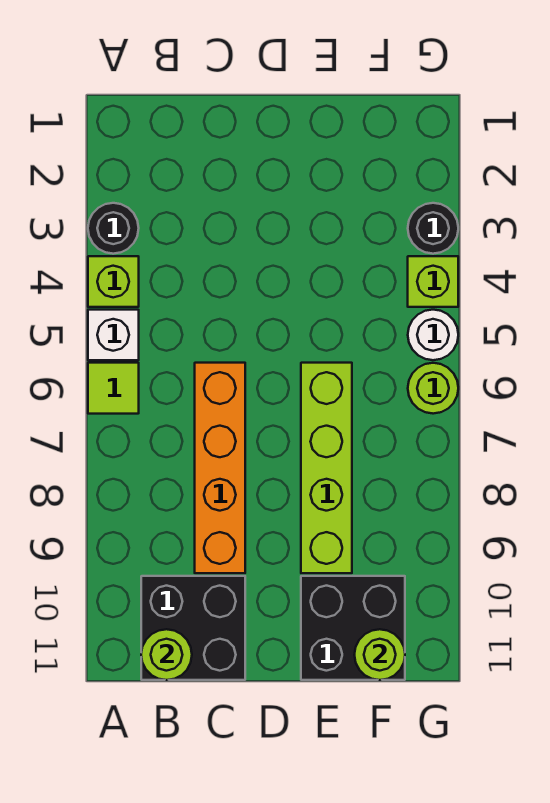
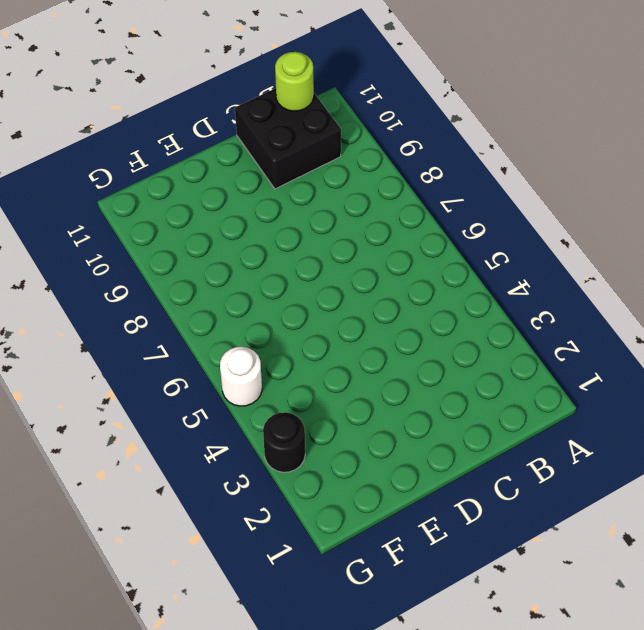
none -> black 1x1 round brick [88,203,139,254]
none -> lime 1x1 brick [88,256,139,307]
none -> white 1x1 brick [88,310,139,360]

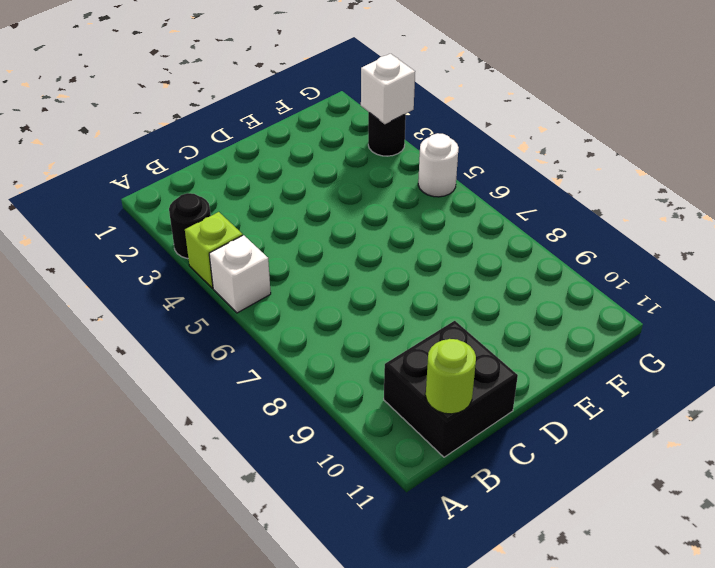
white 1x1 brick [361,54,415,124] -> none
none -> lime 1x1 tile [88,363,139,414]
none -> orange 1x4 brick [195,363,245,573]
none -> lime 1x4 brick [301,363,352,573]

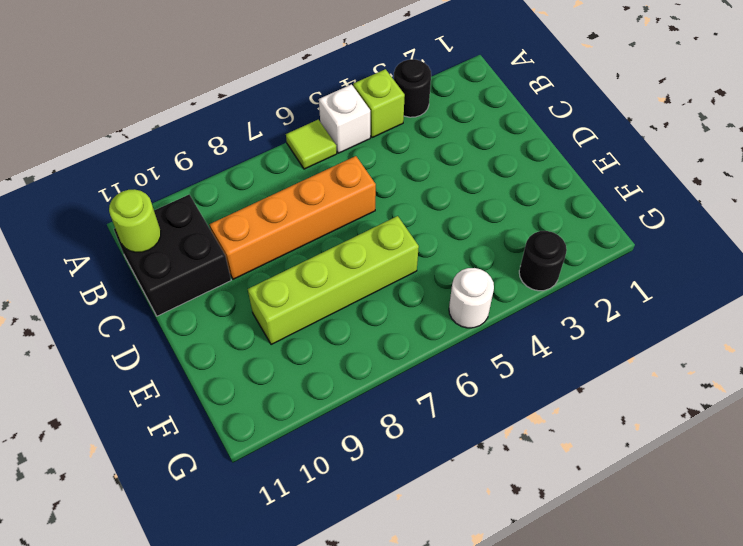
none -> black 2x2 brick [301,576,405,680]
none -> lime 1x1 brick [408,256,458,307]
none -> lime 1x1 round brick [408,363,458,414]

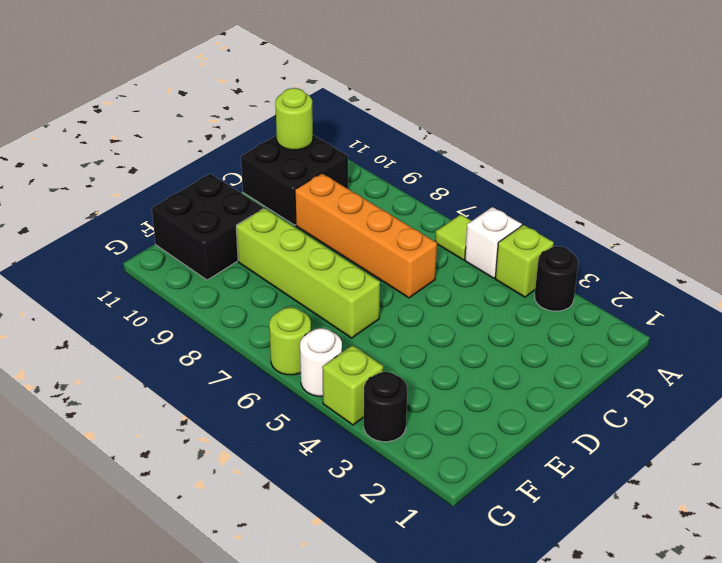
none -> lime 1x1 round brick [354,629,405,680]

